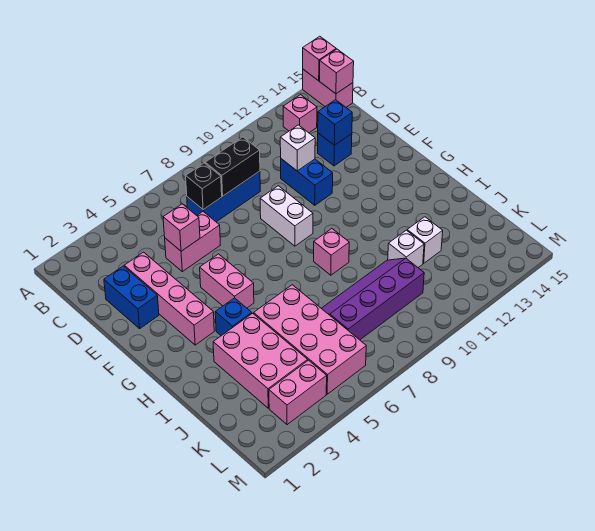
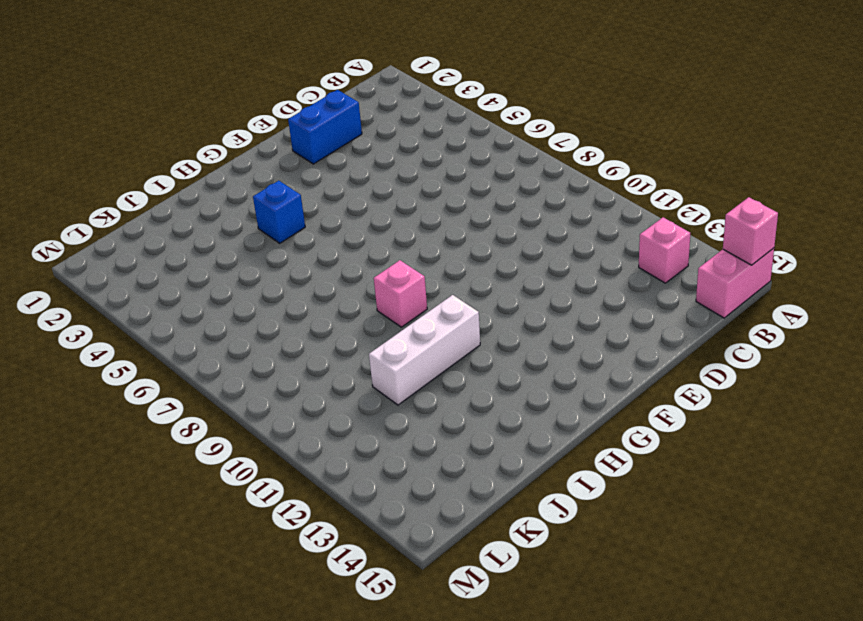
white 1x3 brick [369,295,480,405] -> white 1x1 brick [388,230,424,267]
none -> blue 1x3 brick [187,171,260,222]
none -> pink 1x4 brick [124,252,214,345]
none -> pink 1x2 brick [165,212,220,272]

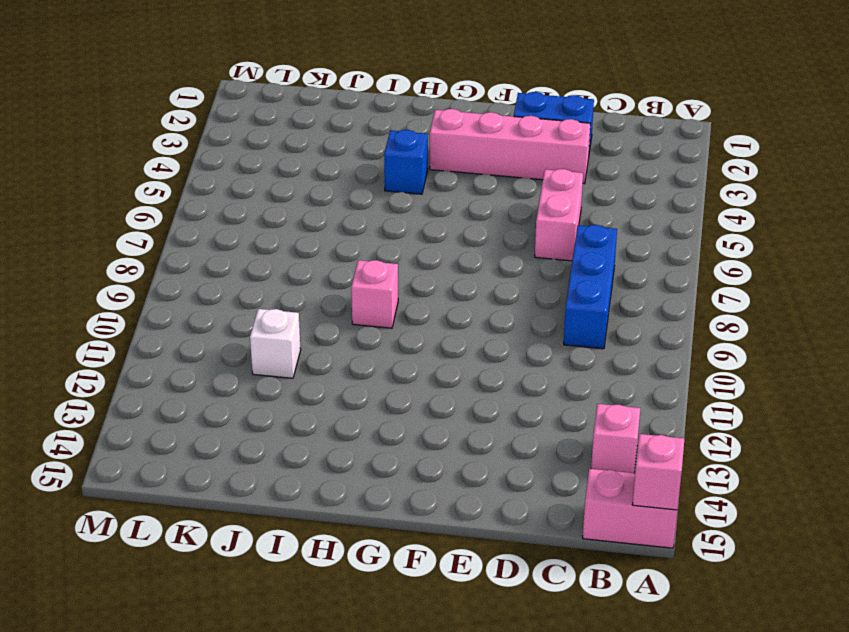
none -> blue 1x2 brick [281,159,333,205]
none -> blue 1x1 brick [318,133,352,166]
none -> white 1x2 brick [260,186,313,246]

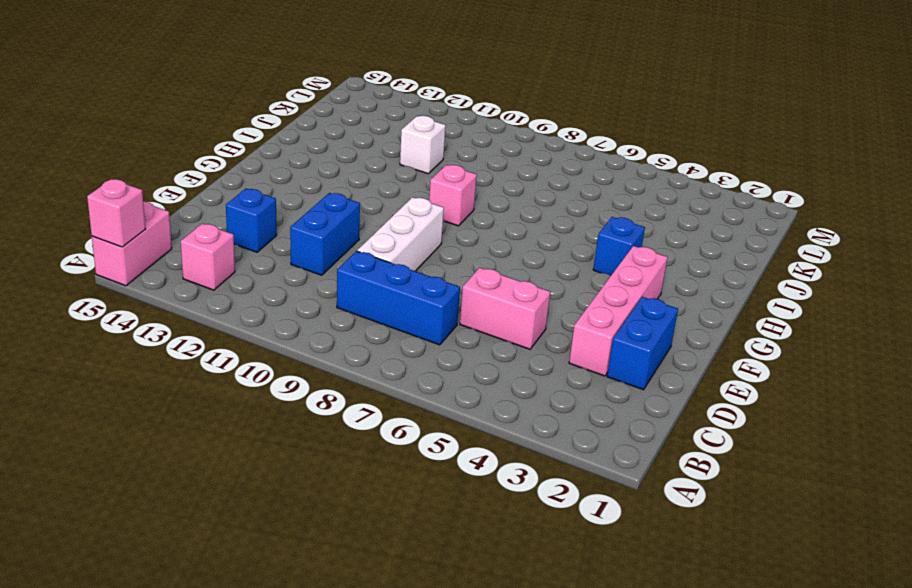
white 1x3 brick [357,197,444,271] -> white 1x2 brick [260,186,313,246]
none -> pink 1x2 brick [200,254,254,308]
none -> pink 2x3 brick [213,313,308,408]
none -> pink 2x4 brick [254,285,366,394]

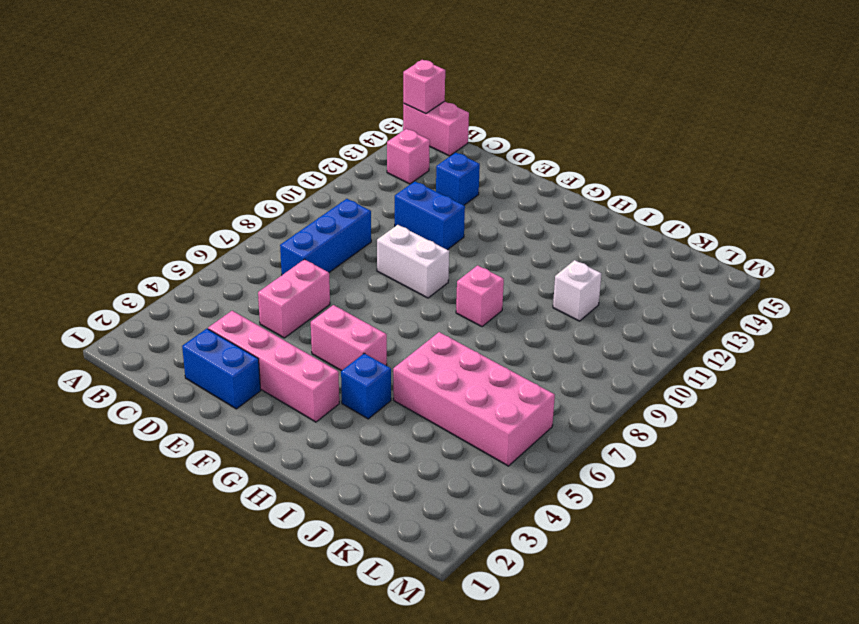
none -> pink 2x3 brick [213,313,308,408]
none -> purple 2x4 slope [321,258,424,340]
none -> white 1x1 brick [407,217,443,263]

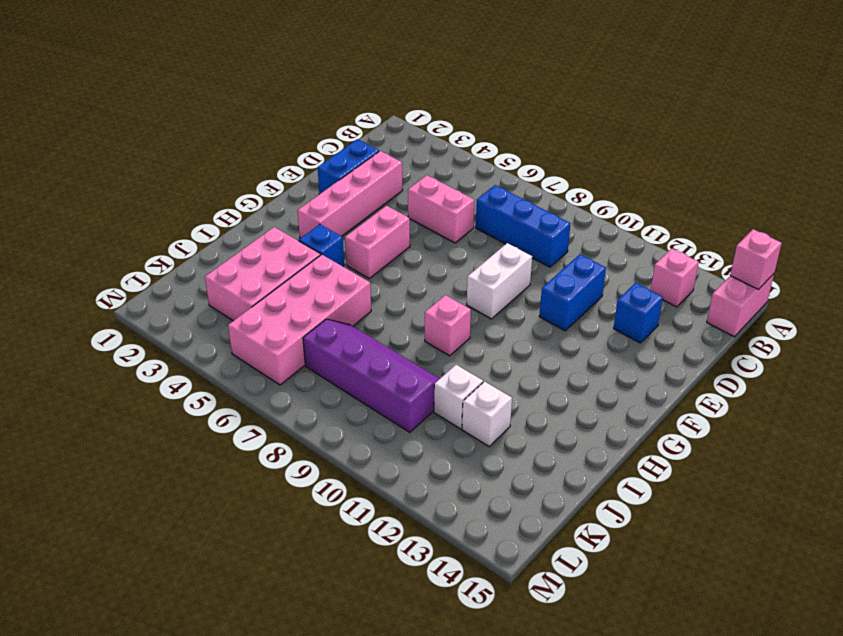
none -> pink 1x2 brick [269,360,327,425]
none -> pink 1x1 brick [320,49,354,94]
none -> black 1x1 brick [186,163,222,210]

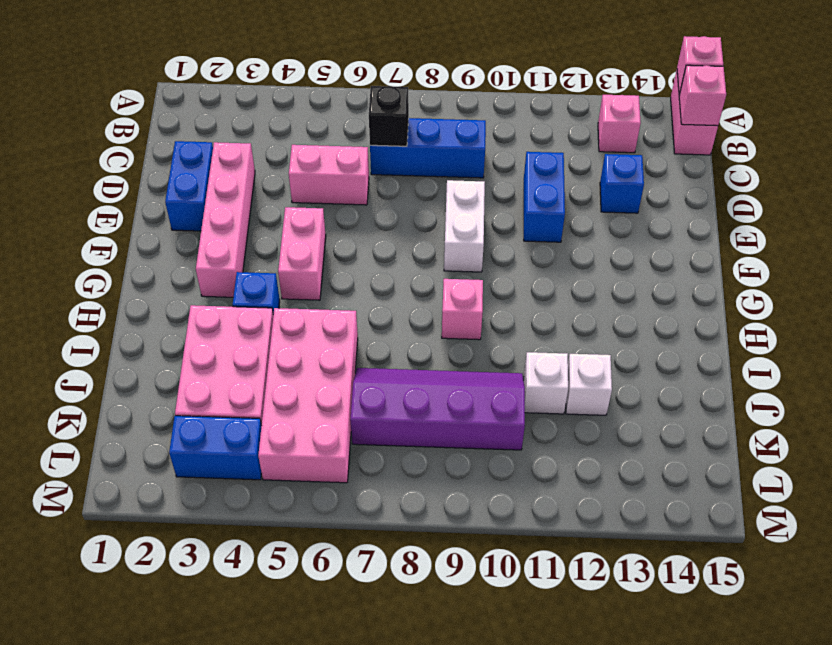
blue 1x2 brick [169,416,262,480] -> pink 1x2 brick [269,360,327,425]
none -> black 1x2 brick [205,137,260,196]
none -> pink 1x1 brick [163,204,200,251]
none -> white 1x1 brick [280,125,315,171]

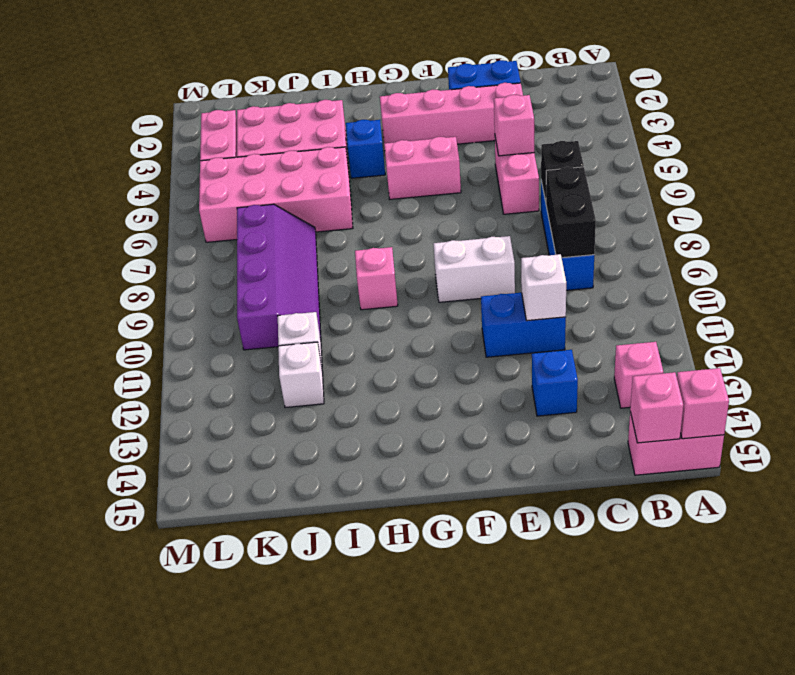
none -> blue 1x1 brick [318,100,352,145]

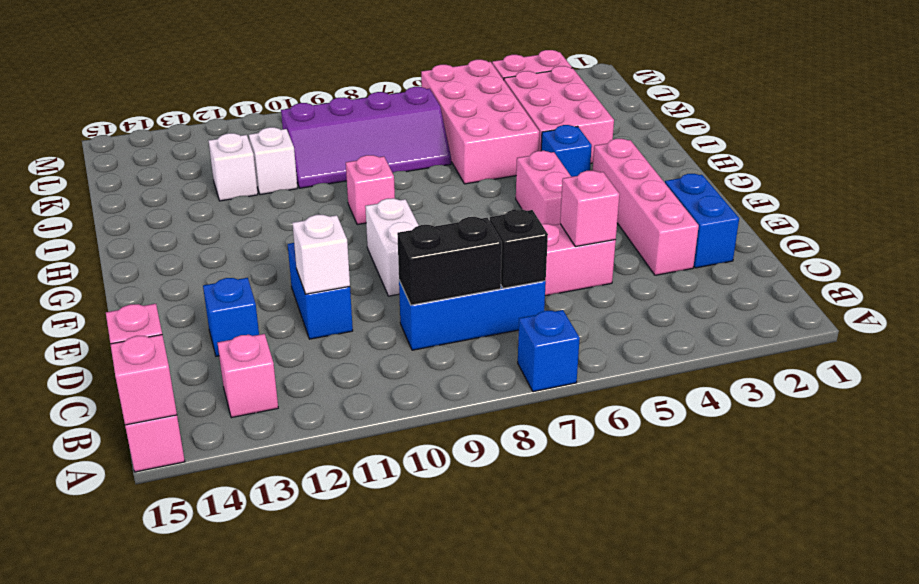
blue 1x1 brick [518,310,580,392] -> blue 1x1 brick moved to [318,100,352,145]

